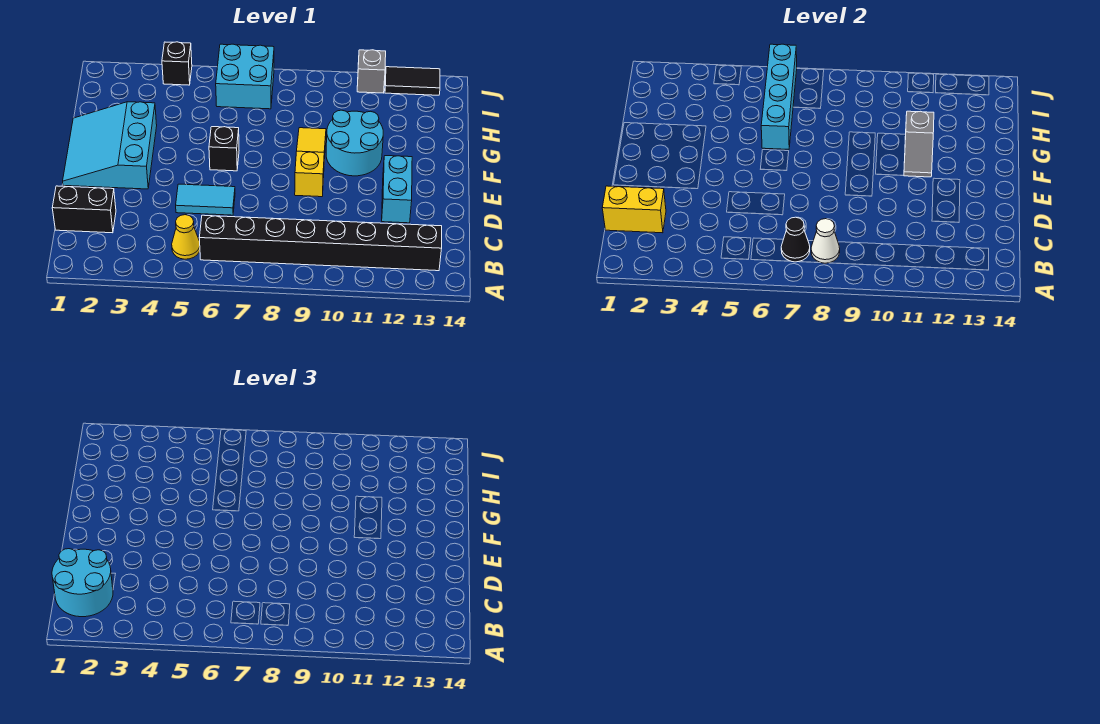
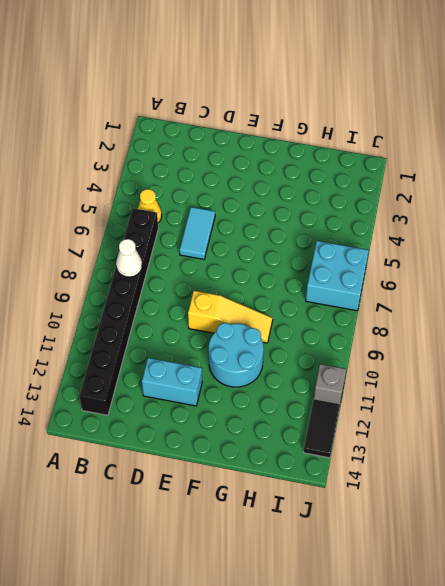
none -> black 1x2 brick [52,186,116,233]
none -> cyan 3x3 slope [63,102,157,189]
none -> black 1x1 brick [209,127,239,171]

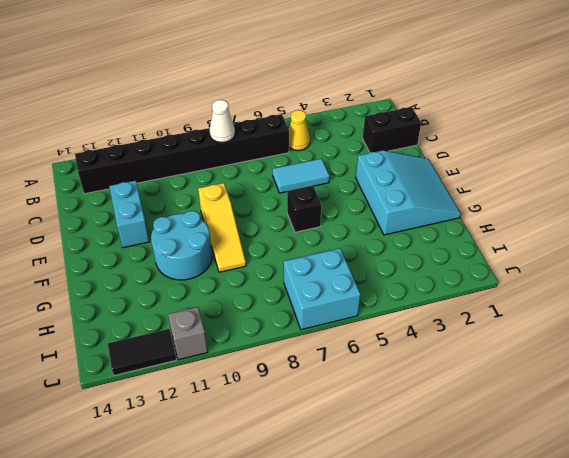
none -> black 1x1 brick [162,42,192,85]
none -> black 1x1 cone [781,217,810,262]
none -> yellow 1x2 brick [602,186,666,233]

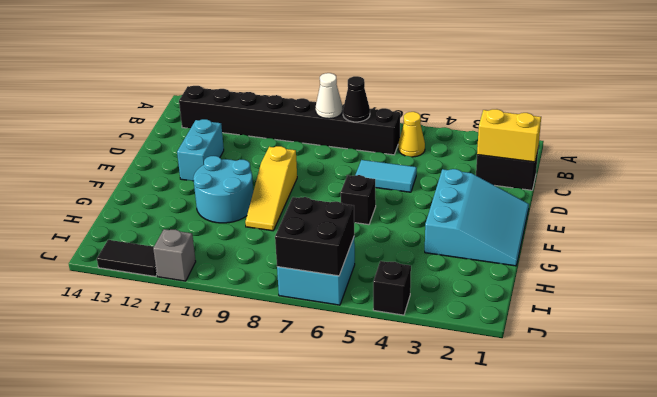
black 2x2 brick [275,197,354,276] -> cyan 1x4 brick [761,44,797,149]
none -> grey 1x2 slope [904,111,934,177]
none -> cyan 2x2 round brick [52,549,113,617]

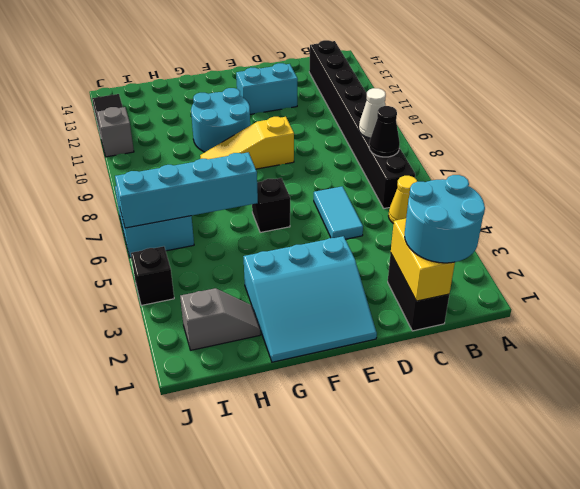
grey 1x2 slope [180,288,261,350] -> grey 1x2 slope moved to [904,111,934,177]

